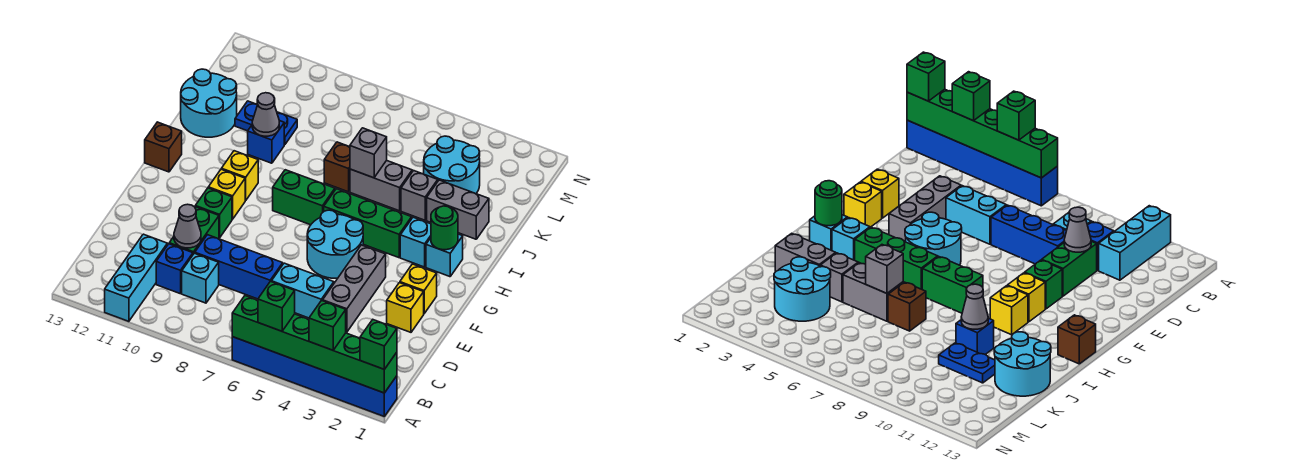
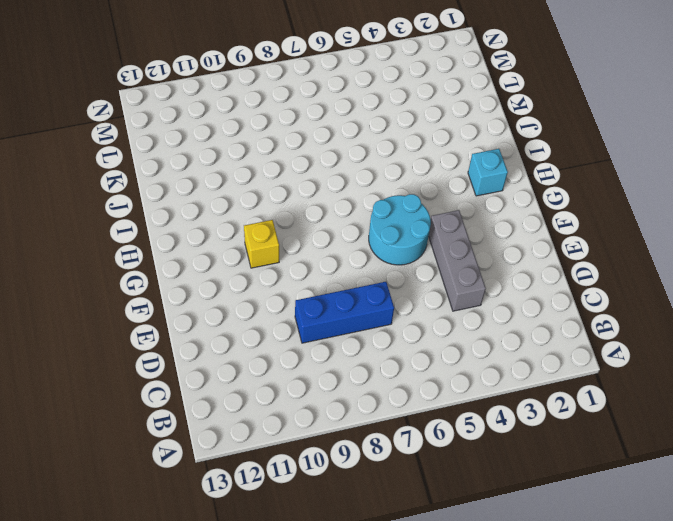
none -> blue 1x6 brick [232,337,397,416]
none -> cyan 1x3 brick [105,234,167,321]
none -> cyan 1x1 brick [182,253,219,303]
none -> blue 1x1 brick [156,244,193,294]

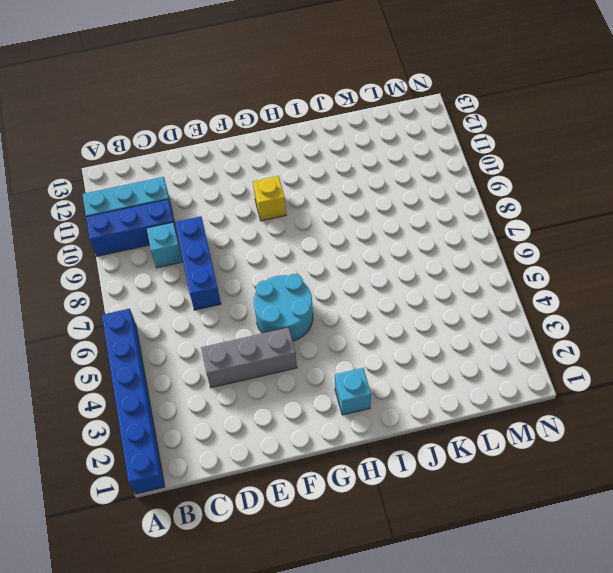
blue 1x3 brick [86,199,176,256] -> blue 1x1 brick [156,244,193,294]
none -> cyan 1x2 brick [272,263,334,318]
none -> green 1x2 brick [169,207,219,254]
none -> yellow 1x1 brick [387,283,424,332]
none -> yellow 1x1 brick [400,264,437,313]

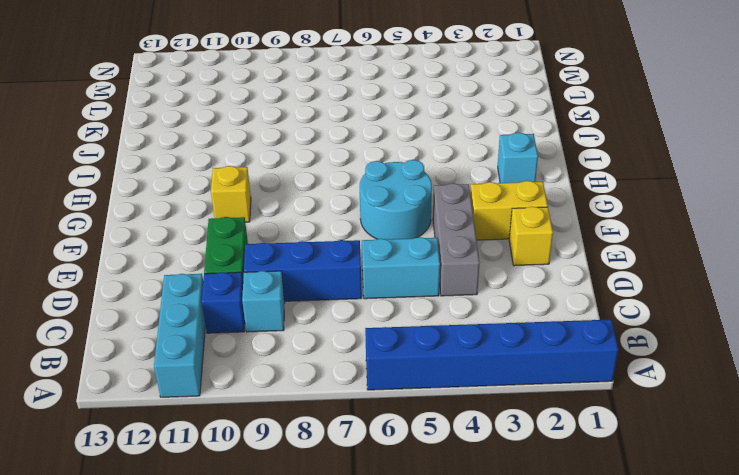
yellow 1x2 brick [470,181,548,240] -> yellow 1x1 brick [400,264,437,313]
none -> green 1x1 brick [195,188,232,238]
none -> cyan 1x1 brick [400,217,431,267]
none -> green 1x3 brick [324,189,412,258]
none -> green 1x2 brick [273,170,335,225]

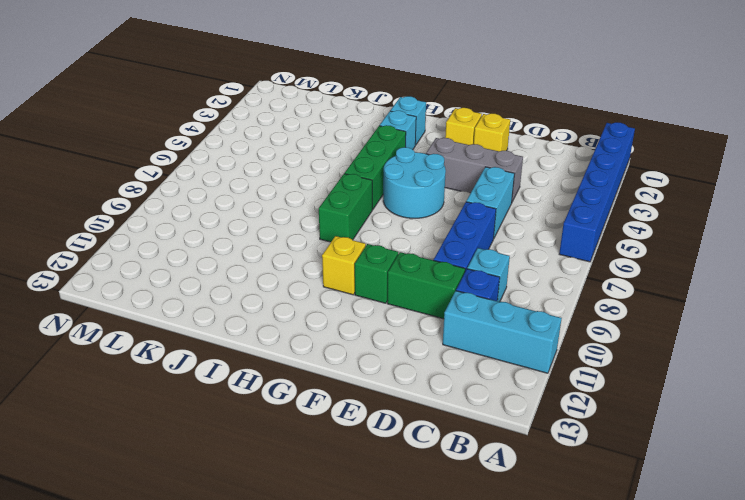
none -> yellow 1x1 brick [221,151,258,200]
none -> brown 1x1 brick [145,122,182,172]
none -> grey 1x2 brick [427,180,489,239]
none -> grey 1x1 brick [401,171,438,220]

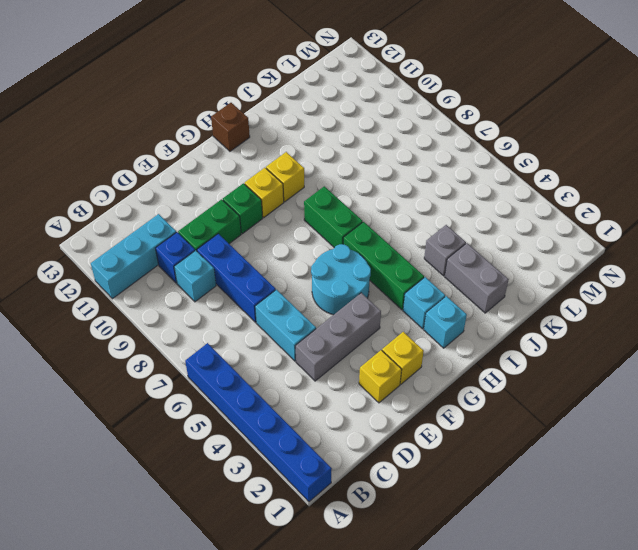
none -> grey 1x2 brick [350,161,412,211]
none -> brown 1x1 brick [324,142,350,192]
none -> blue 1x1 brick [248,121,284,163]
none -> cyan 2x2 round brick [181,69,237,137]

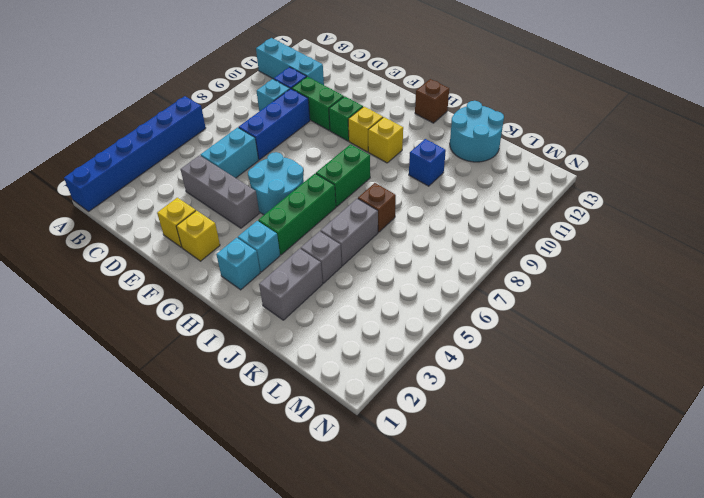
none -> cyan 2x2 round brick [424,136,480,194]
none -> blue 1x2 plate [235,101,297,145]
none -> green 1x6 brick [232,296,397,393]
none -> grey 1x1 cone [174,204,201,248]

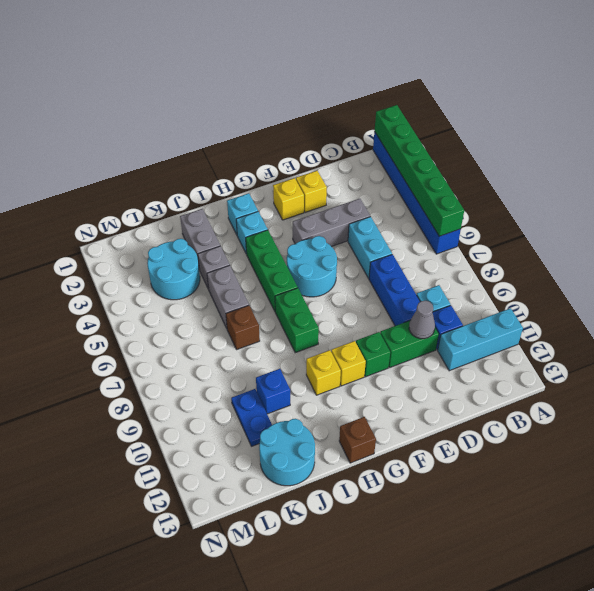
none -> green 1x1 round brick [431,206,458,250]
none -> grey 1x1 brick [350,128,387,178]
none -> grey 1x1 cone [252,93,279,136]
none -> green 1x1 brick [360,320,397,369]

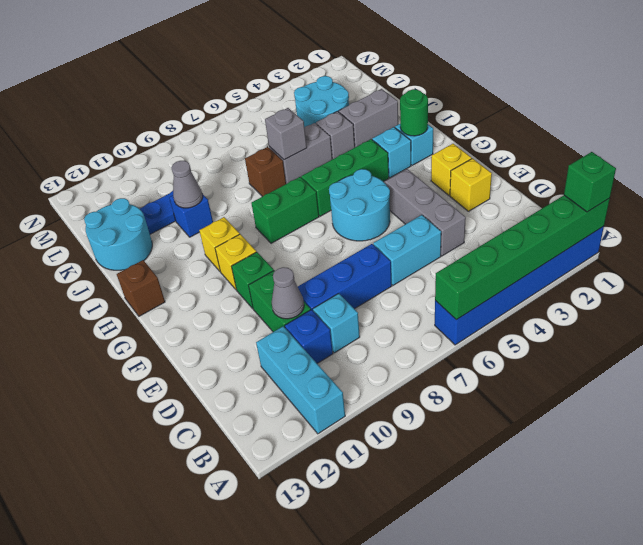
none -> green 1x1 brick [309,300,346,350]
none -> green 1x1 brick [258,281,295,331]

